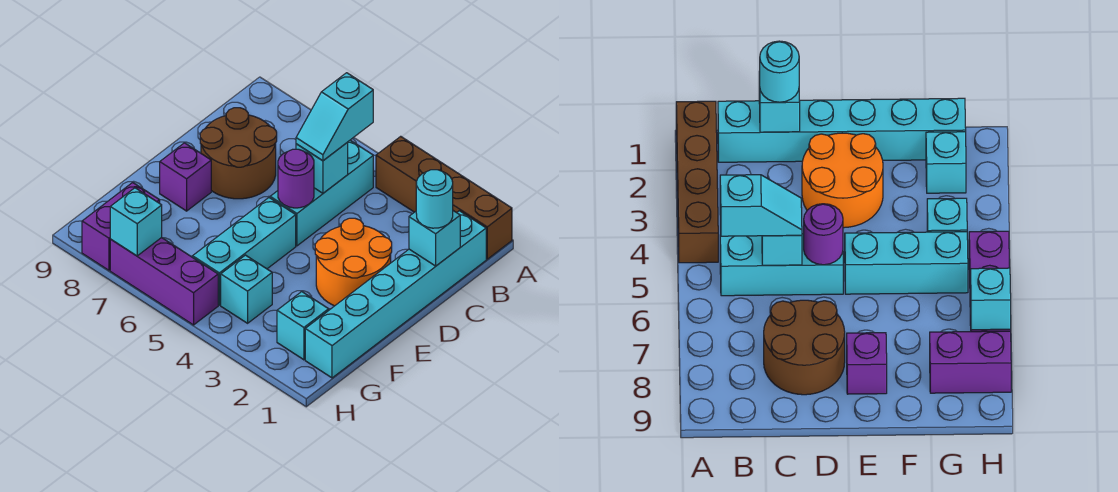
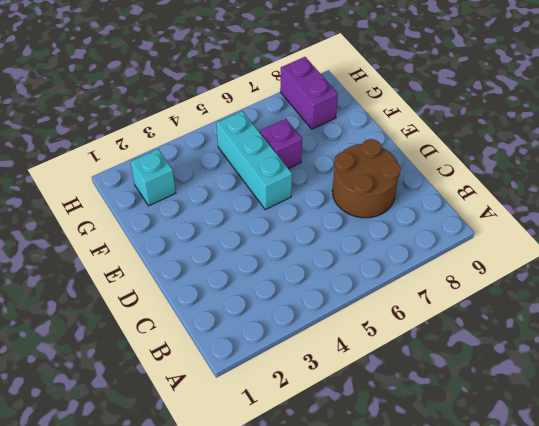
purple 1x1 brick [260,119,302,169] -> purple 1x1 brick moved to [160,143,211,211]
none -> brown 1x4 brick [376,136,512,259]
none -> cyan 1x6 brick [305,211,486,378]
none -> cyan 1x3 brick [270,140,373,246]

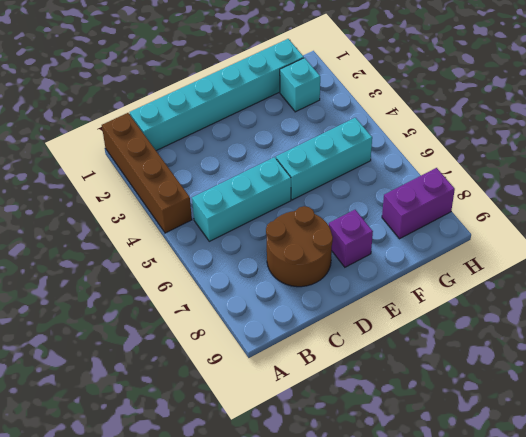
none -> orange 2x2 round brick [315,218,392,306]
none -> cyan 1x1 brick [221,255,272,323]
none -> purple 1x3 brick [110,238,218,325]

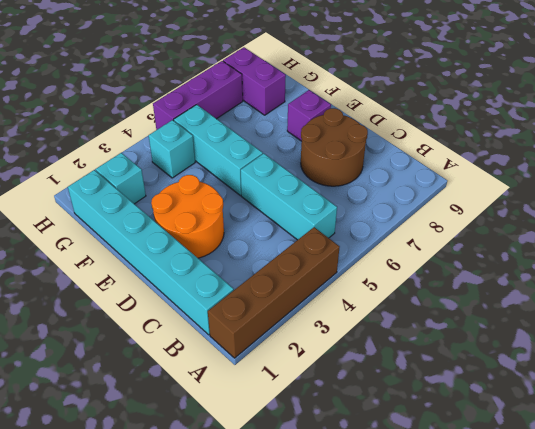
none -> cyan 1x1 brick [409,211,460,266]
none -> cyan 1x1 brick [296,142,348,193]
none -> purple 1x1 round brick [278,149,314,208]

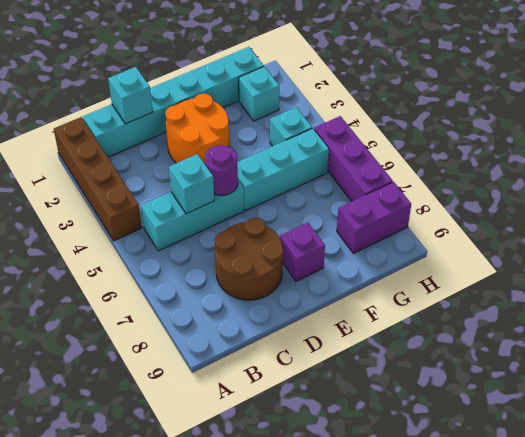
none -> cyan 1x1 brick [110,188,162,256]
none -> cyan 1x2 slope [296,73,373,161]
none -> cyan 1x1 round brick [416,170,453,228]

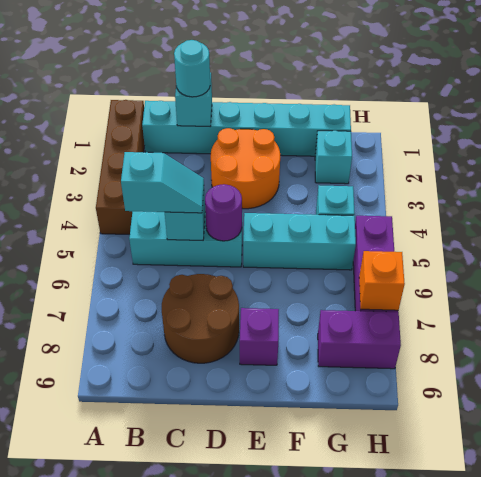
orange 1x1 brick [359,251,405,310] -> cyan 1x1 brick [110,188,162,256]

